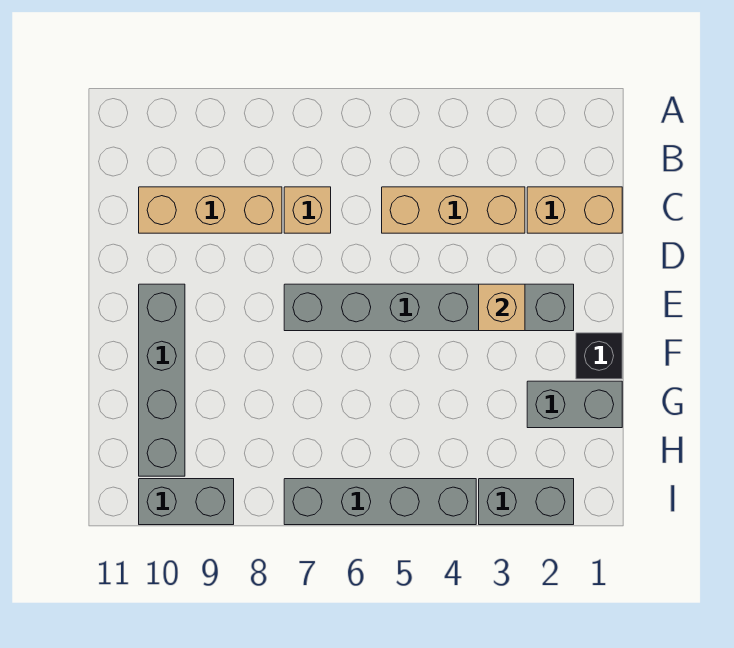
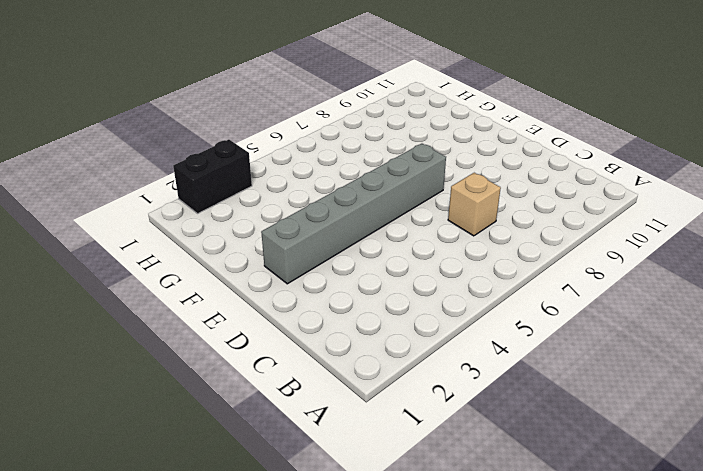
black 1x2 brick [173,140,252,214] -> grey 1x2 brick [479,479,574,525]
none -> tan 1x2 brick [527,187,622,233]
none -> tan 1x3 brick [382,187,525,233]
none -> tan 1x3 brick [139,187,282,233]

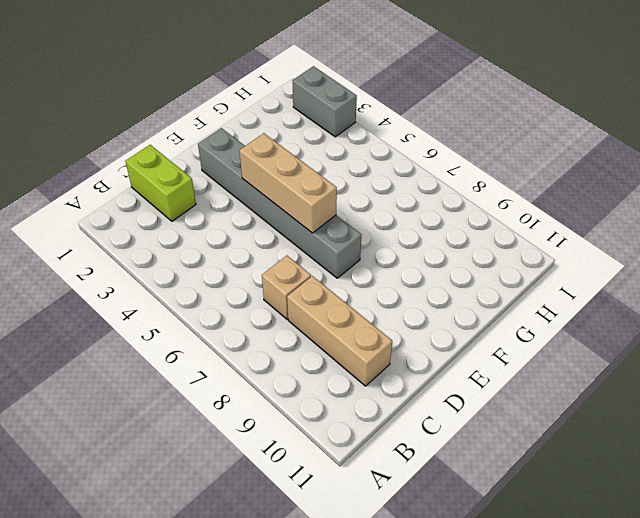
lime 1x2 brick [125,145,196,221] -> tan 1x2 brick [527,187,622,233]
tan 1x3 brick [239,133,337,233] -> tan 1x3 brick moved to [382,187,525,233]
none -> grey 1x4 brick [139,284,185,476]
none -> black 1x1 brick [576,333,622,379]
none -> grey 1x2 brick [527,381,622,428]

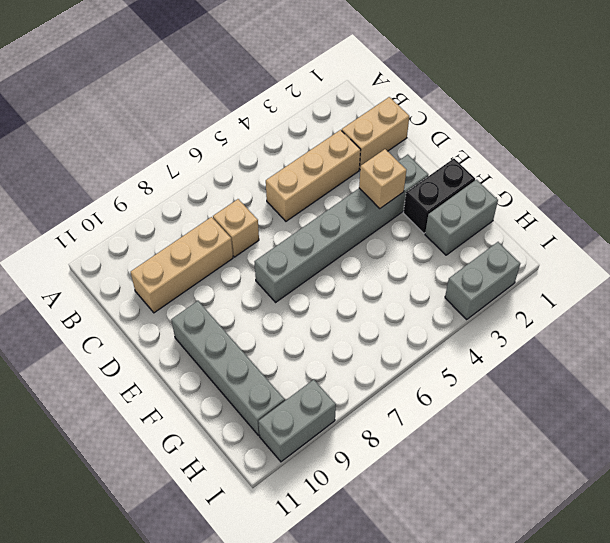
black 1x2 brick [403,159,475,233] -> black 1x1 brick [576,333,622,379]
none -> grey 1x4 brick [284,479,476,525]

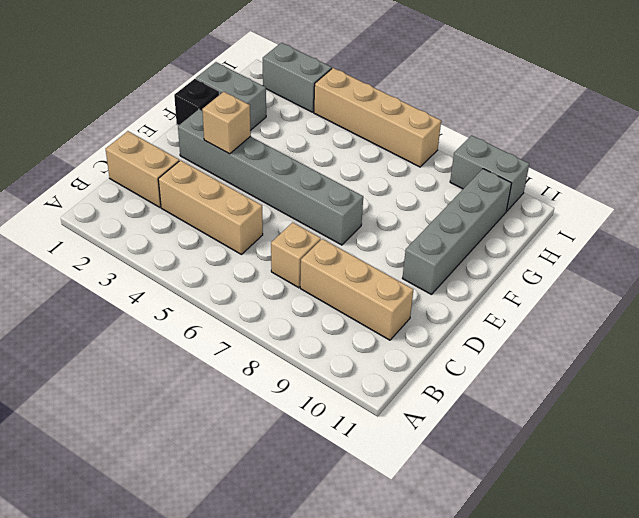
tan 1x4 brick [314,68,441,167] -> grey 1x4 brick [284,479,476,525]

